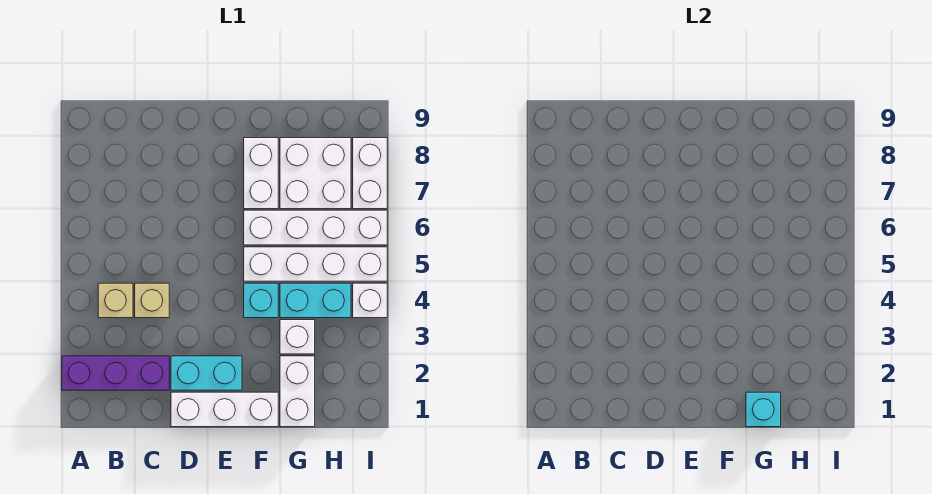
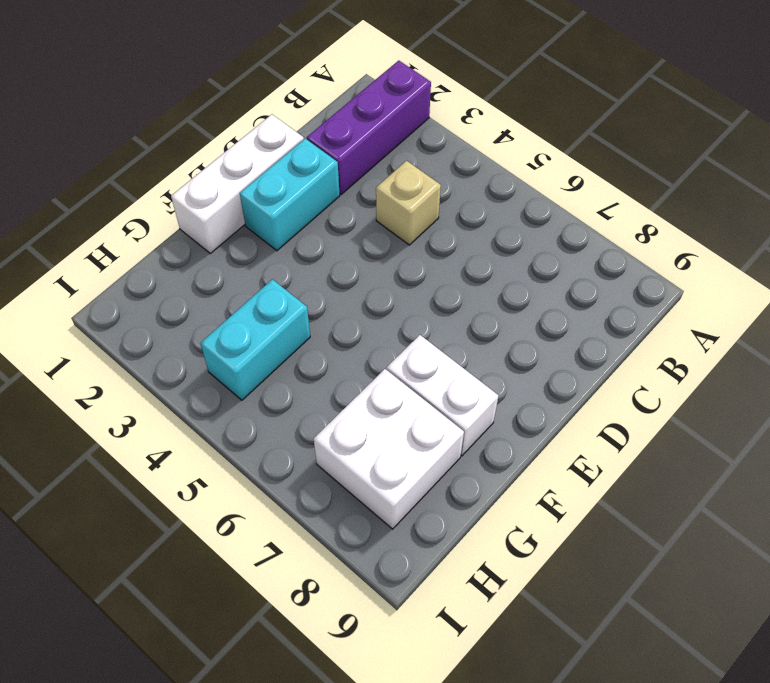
none -> tan 1x1 brick [98,283,133,318]
none -> cyan 1x1 brick [244,283,278,318]
none -> white 1x4 brick [244,247,387,281]

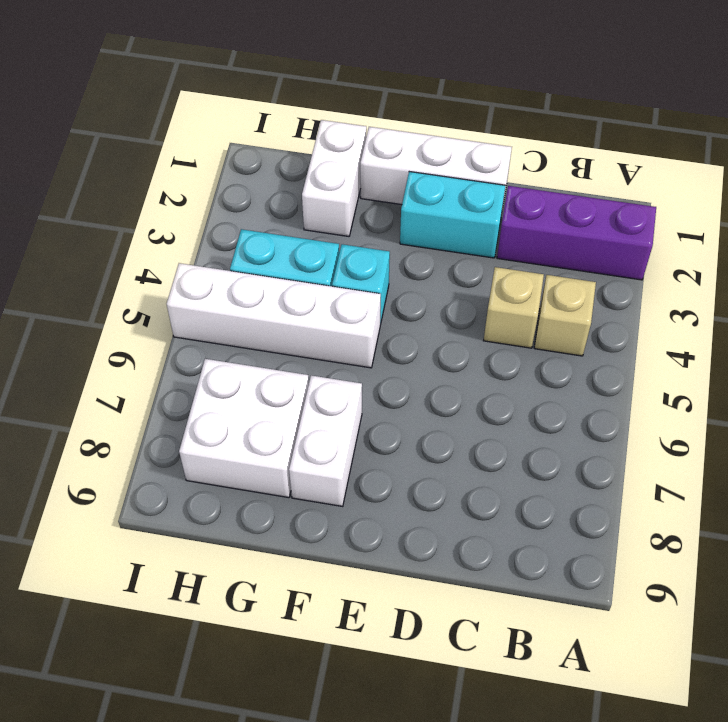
none -> white 1x4 brick [244,210,387,245]
none -> white 1x1 brick [280,320,315,354]
none -> white 1x1 brick [353,283,387,318]

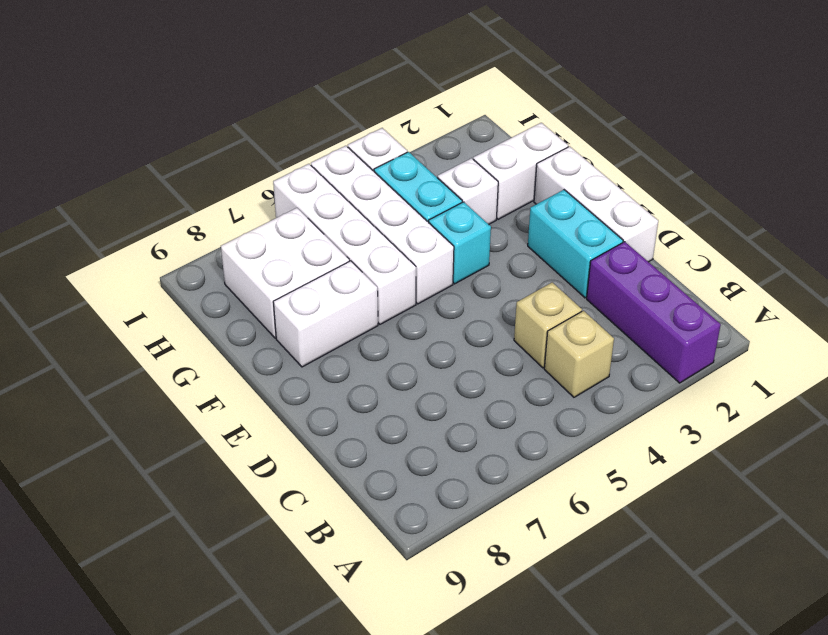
none -> white 1x2 brick [353,138,387,209]
none -> cyan 1x1 brick [746,392,781,427]

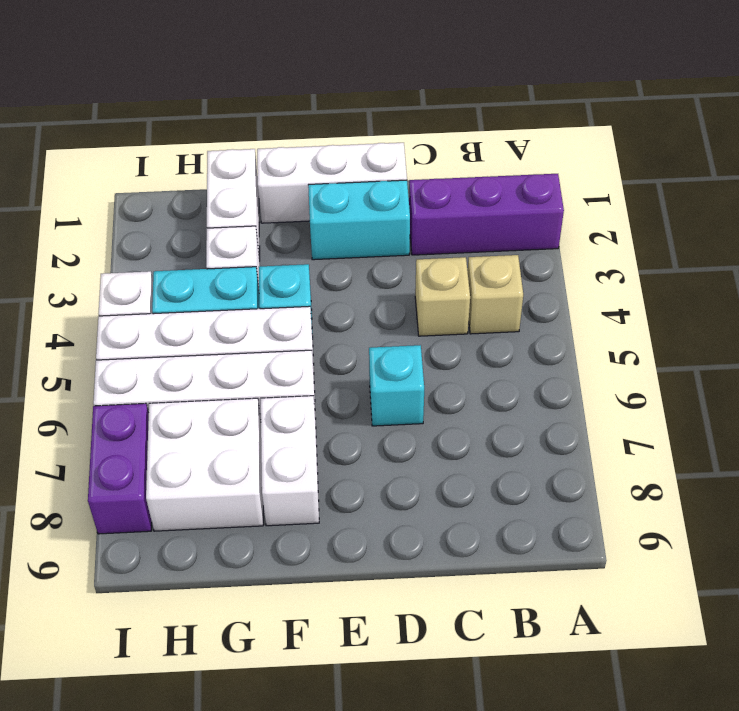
cyan 1x1 brick [369,345,424,426] -> cyan 1x1 brick moved to [746,392,781,427]
purple 1x2 brick [88,403,152,534] -> white 1x2 brick [353,138,387,209]

